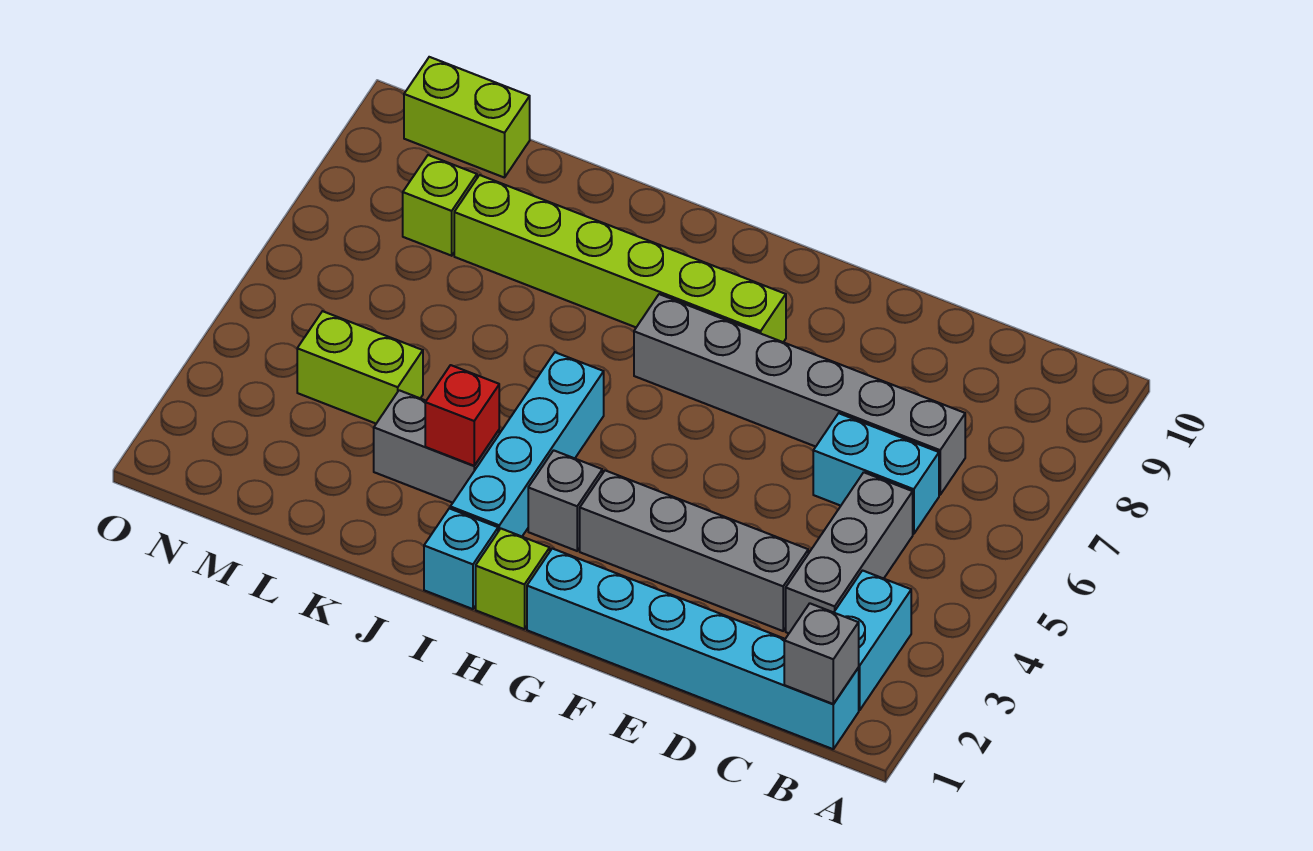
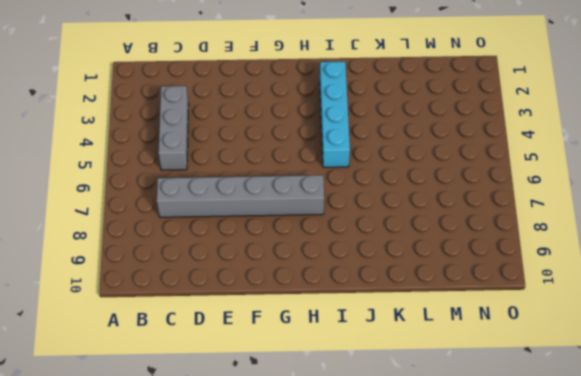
none -> cyan 1x6 brick [527,548,859,749]
none -> cyan 1x2 brick [834,571,911,710]
none -> cyan 1x2 brick [813,413,939,534]

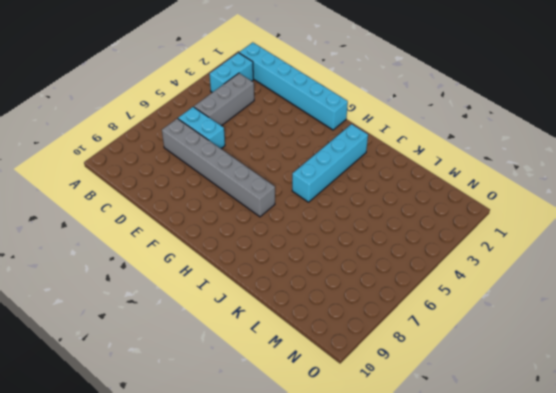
none -> grey 1x4 brick [580,470,808,631]
none -> lime 1x6 brick [454,175,786,342]
none -> lime 1x1 brick [476,529,550,629]

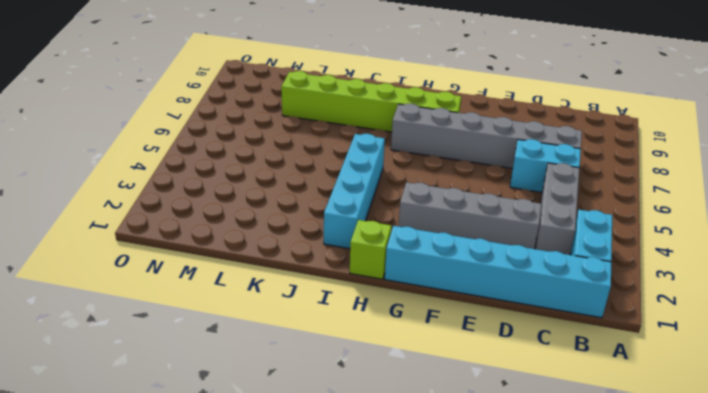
none -> grey 1x1 brick [528,450,602,551]
none -> cyan 1x1 brick [424,508,498,609]
none -> grey 1x2 brick [374,390,499,503]

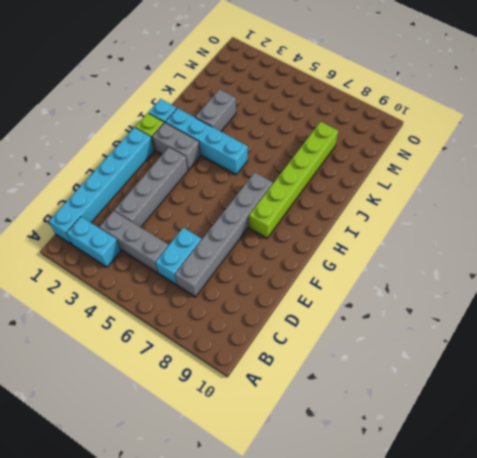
grey 1x2 brick [152,122,201,170] -> grey 1x1 brick [528,450,602,551]
none -> lime 1x2 brick [297,311,423,423]
none -> lime 1x1 brick [403,155,477,256]
none -> lime 1x2 brick [404,57,530,178]

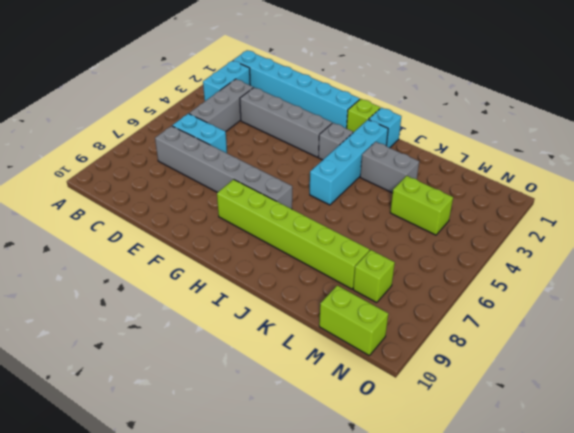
none -> grey 1x1 brick [784,603,859,704]
none -> red 1x1 brick [425,365,499,466]

